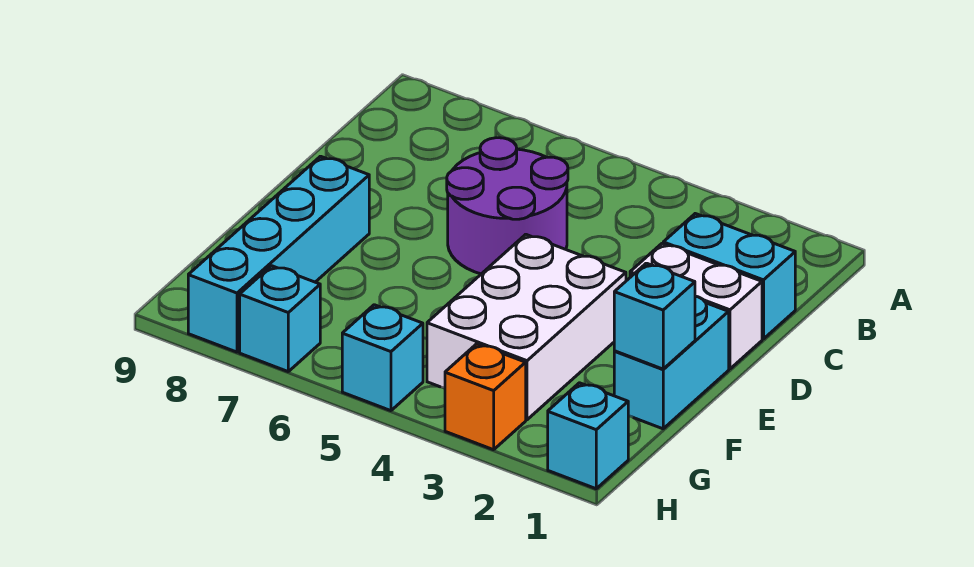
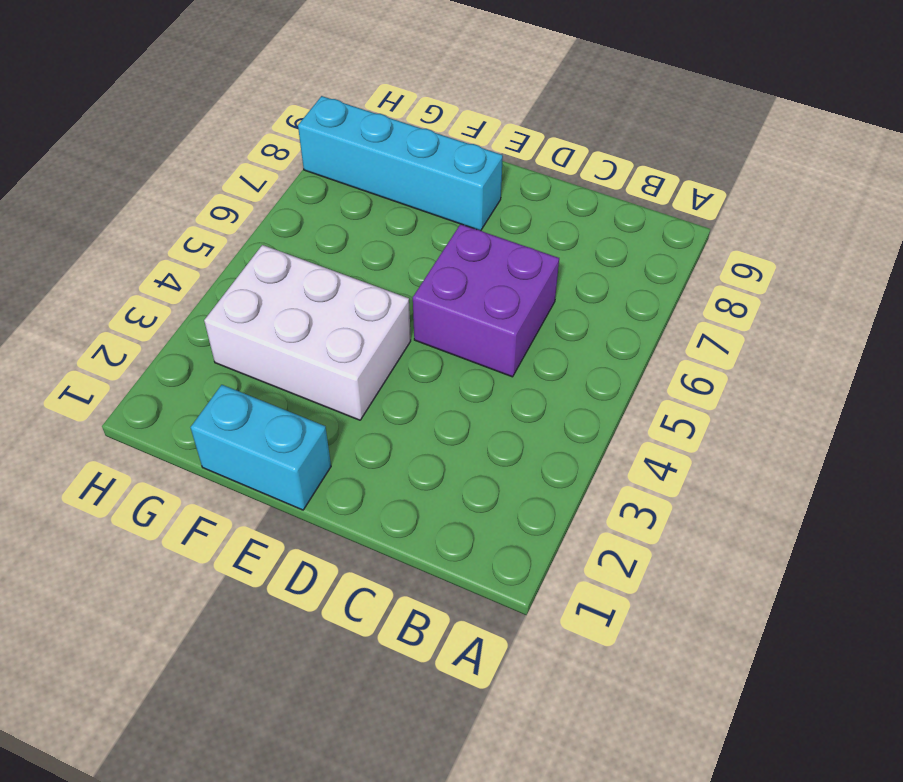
purple 2x2 brick [413,224,559,377] -> purple 2x2 round brick [447,138,568,274]
none -> cyan 1x2 brick [663,214,795,339]
none -> white 1x2 brick [630,244,762,369]

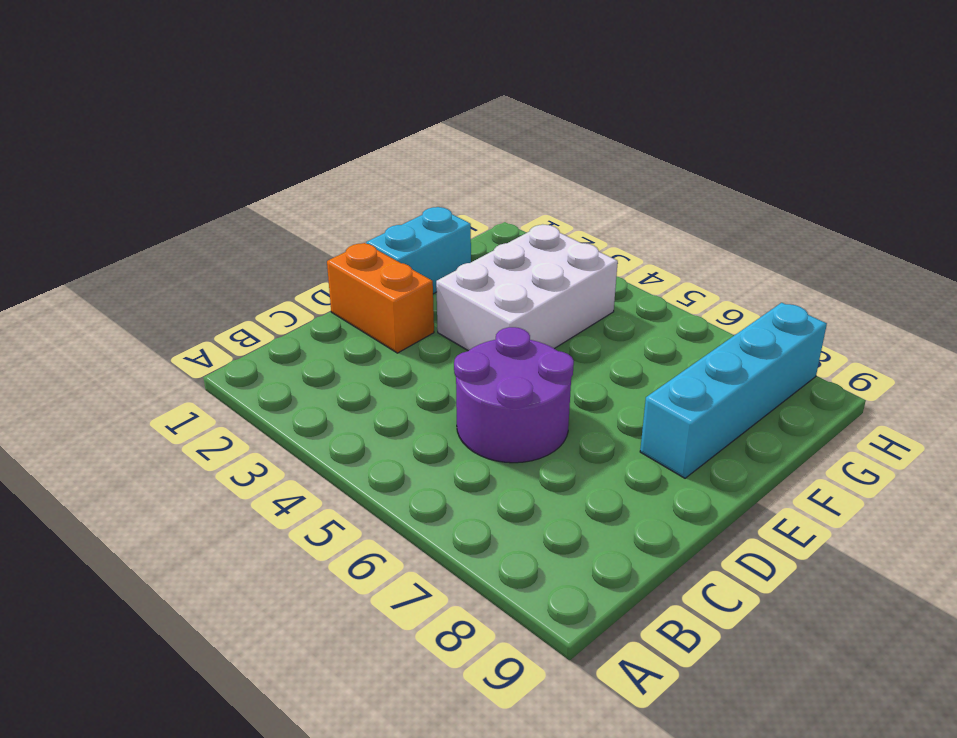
orange 1x2 brick [327,243,434,353] -> white 1x2 brick [630,244,762,369]
none -> cyan 1x2 brick [663,214,795,339]
none -> cyan 1x1 brick [548,383,628,489]

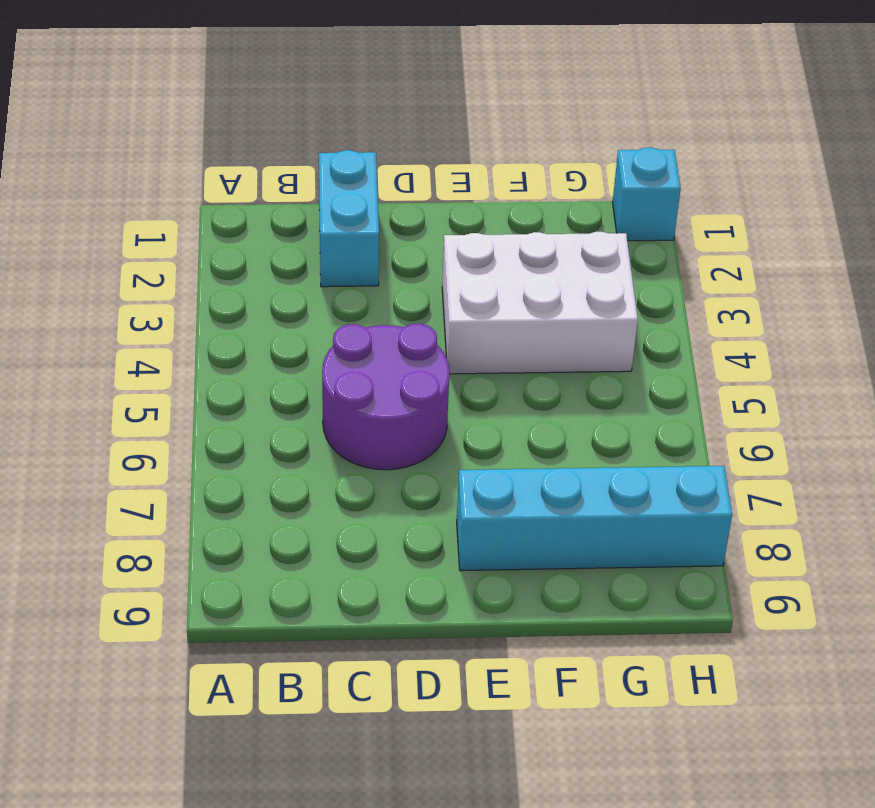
none -> white 1x2 brick [630,244,762,369]
none -> cyan 1x2 brick [614,296,729,429]

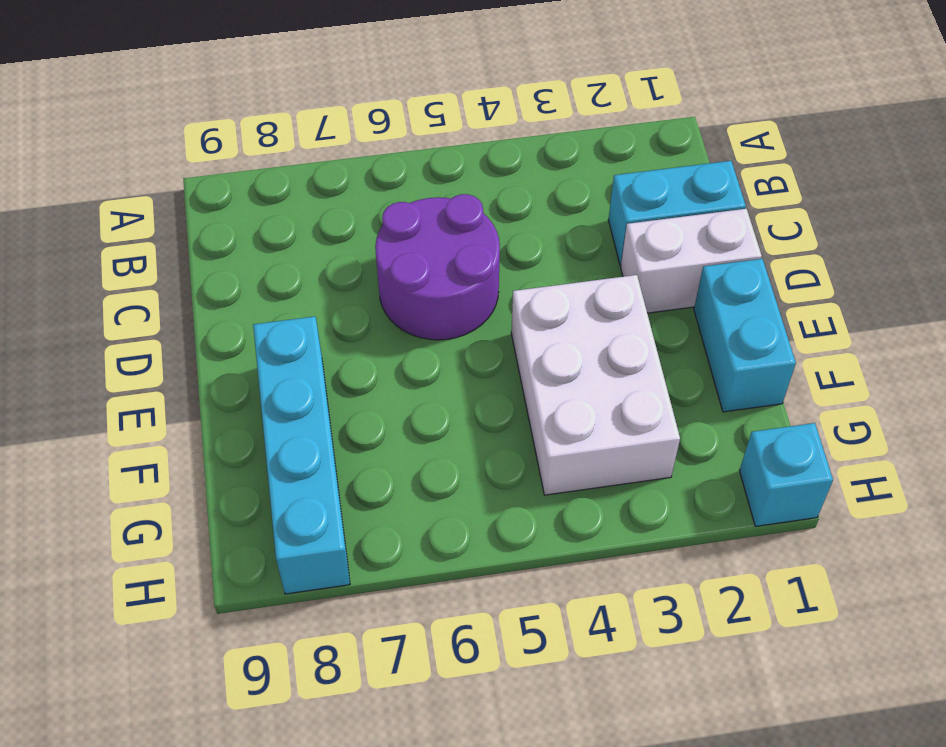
none -> orange 1x1 brick [445,344,526,450]
none -> cyan 1x1 brick [342,305,423,411]

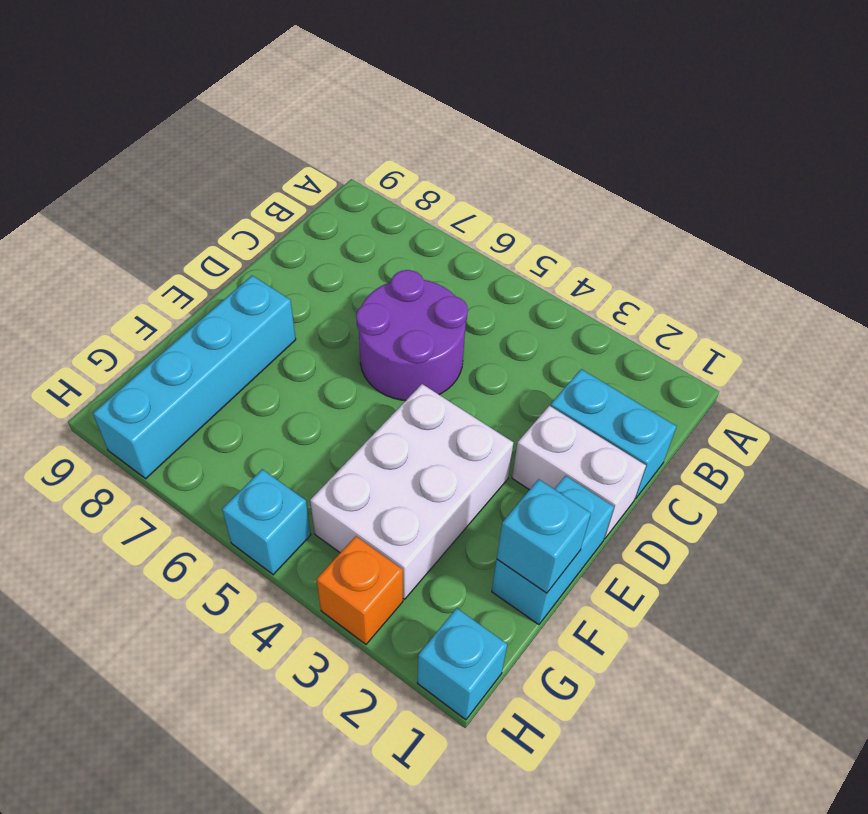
none -> cyan 1x1 brick [240,266,320,371]

